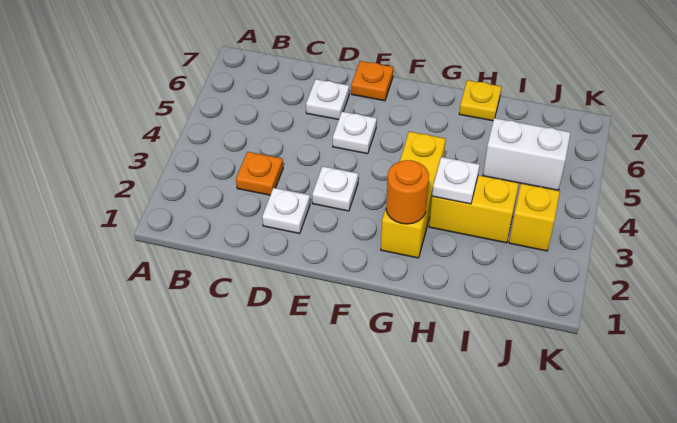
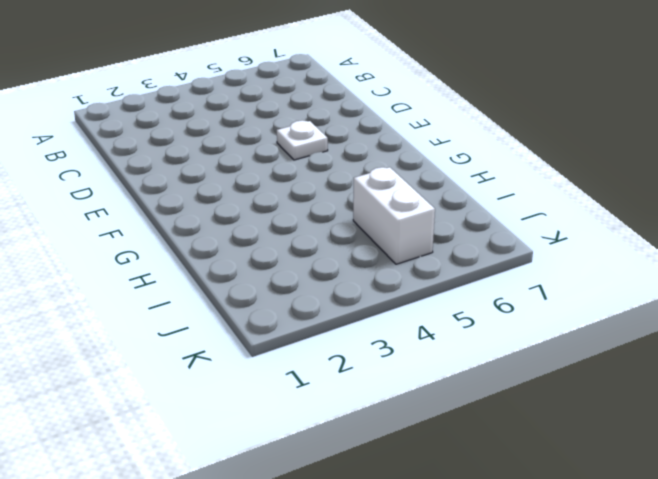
none -> orange 1x1 plate [236,152,283,195]
none -> white 1x1 plate [262,188,310,234]
none -> white 1x1 plate [306,79,349,120]

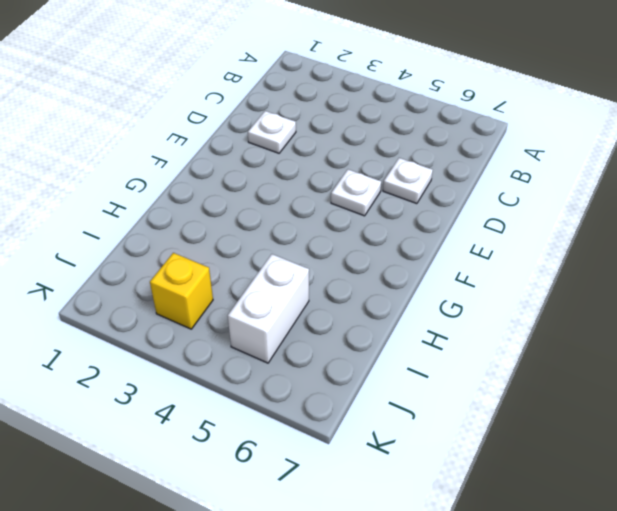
none -> orange 1x1 plate [236,152,283,195]
none -> white 1x1 plate [312,166,358,211]
none -> orange 1x1 plate [351,61,393,101]

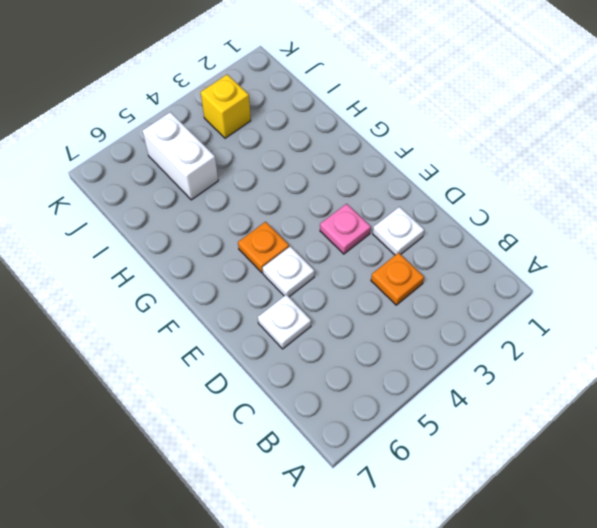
pink 1x1 plate [320,204,371,254] -> white 1x1 plate [312,166,358,211]
orange 1x1 plate [238,222,289,273] -> orange 1x1 plate moved to [351,61,393,101]
none -> yellow 1x3 brick [381,132,446,258]
none -> yellow 1x2 brick [429,175,519,243]
none -> yellow 1x1 plate [459,80,501,121]

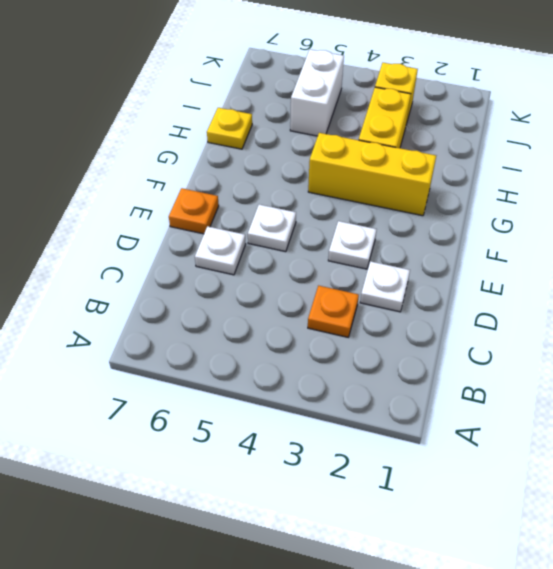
none -> orange 1x1 round brick [386,160,429,224]
none -> white 1x1 plate [432,157,480,204]

